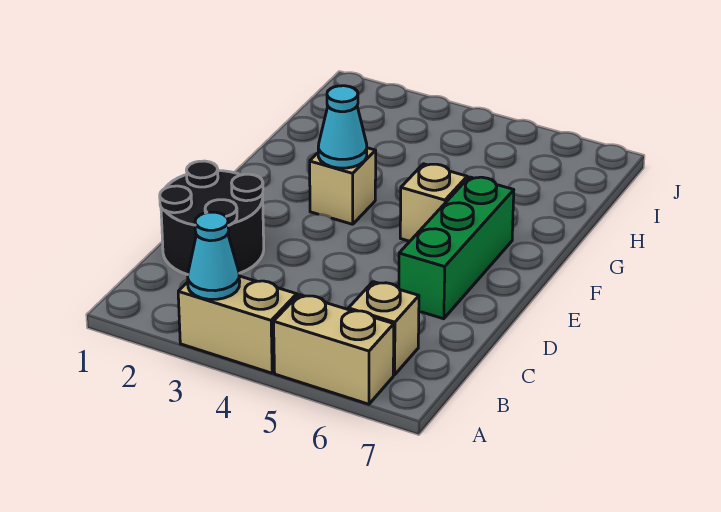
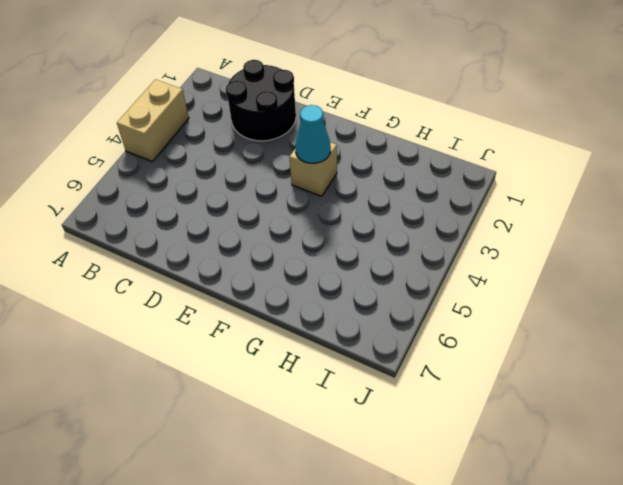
none -> tan 1x2 brick [274,295,394,404]
none -> tan 1x1 brick [348,282,419,375]

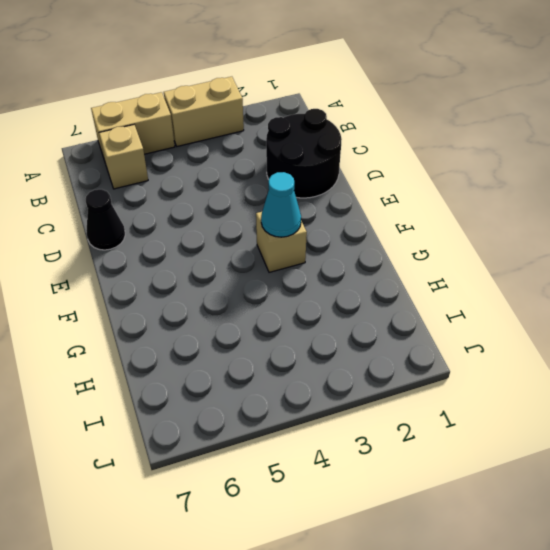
black 1x1 cone [86,189,125,250] -> none
none -> green 1x3 brick [399,177,514,319]
none -> tan 1x1 brick [400,164,467,241]

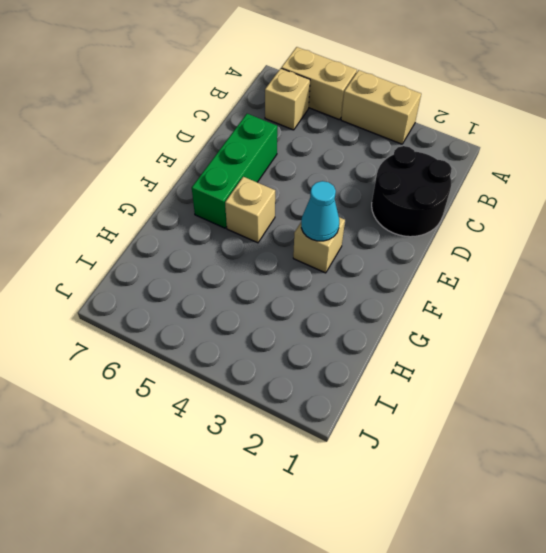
none -> cyan 1x1 cone [188,212,240,299]

